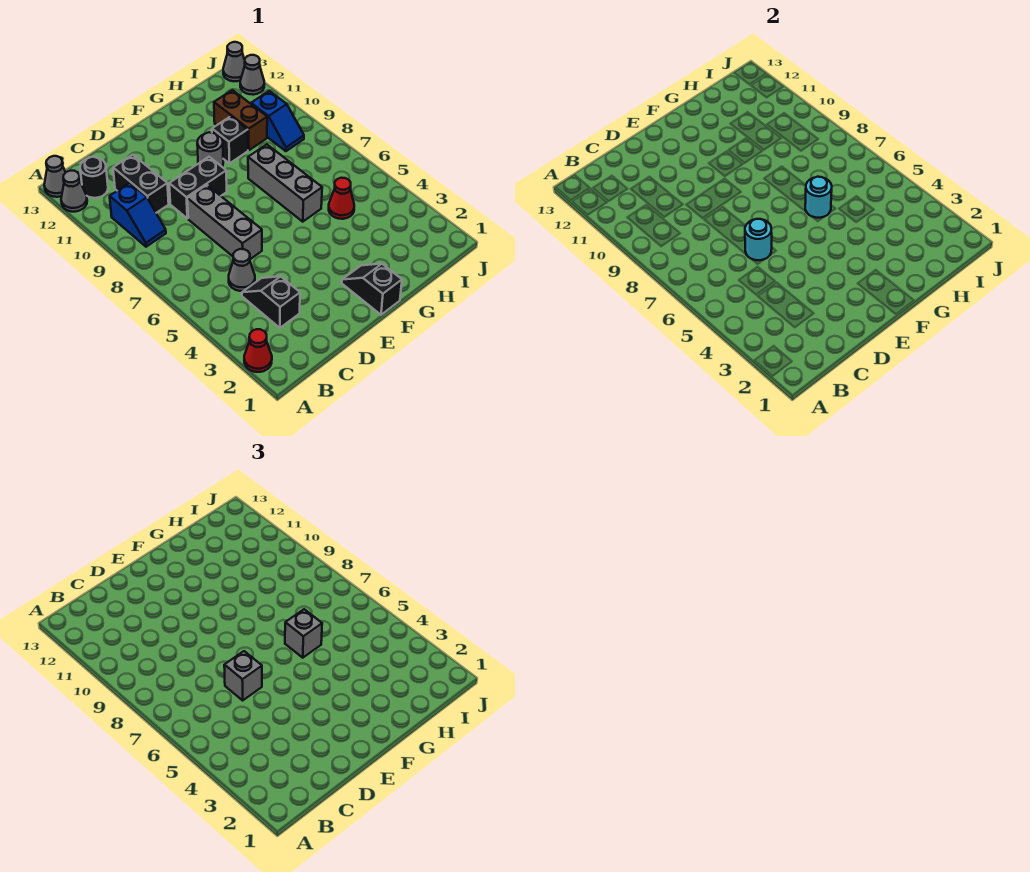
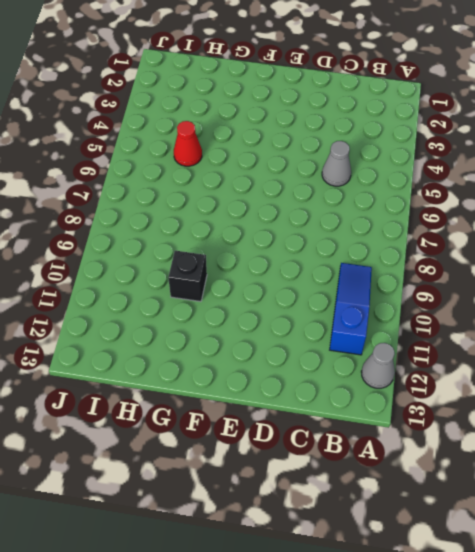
blue 1x3 slope [330,263,372,355] -> blue 1x2 slope [110,183,166,247]
none -> red 1x1 cone [244,329,272,372]
none -> grey 1x1 cone [44,156,66,197]
none -> black 1x1 round brick [80,157,108,198]

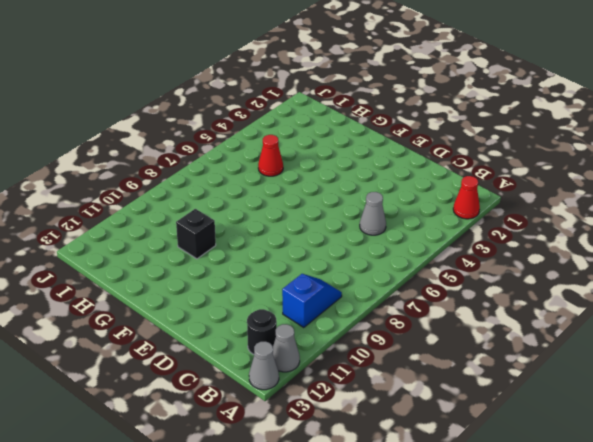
none -> black 1x2 slope [242,276,300,328]
none -> black 1x2 brick [113,155,169,213]
none -> grey 1x3 brick [187,185,262,259]

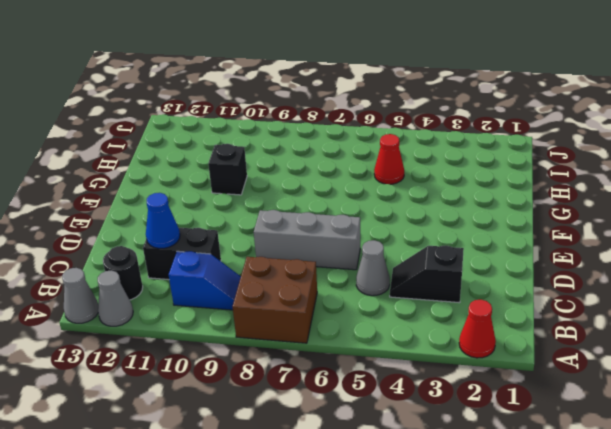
brown 2x2 brick [233,257,317,343] -> none
blue 1x1 cone [146,193,180,249] -> none
none -> black 1x2 brick [169,157,227,219]
none -> black 1x2 slope [342,264,402,315]
none -> grey 1x1 round brick [197,132,223,167]

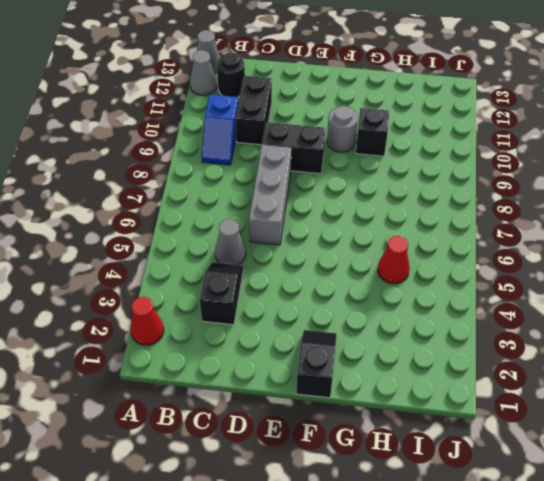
none -> grey 1x3 brick [248,144,322,222]
none -> brown 1x2 brick [214,90,267,150]
none -> blue 1x2 slope [251,91,304,151]

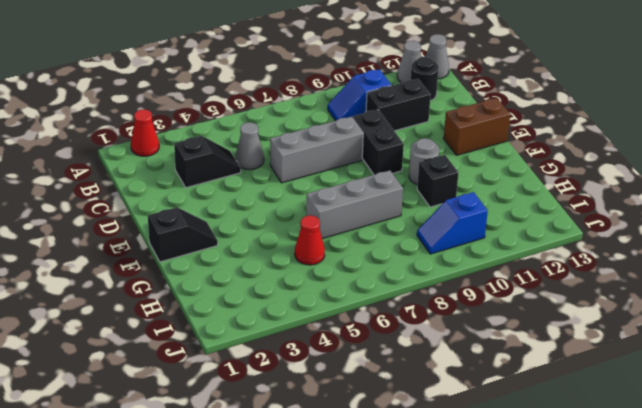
brown 1x2 brick [444,98,510,155] -> brown 1x2 brick moved to [214,90,267,150]
none -> grey 1x1 cone [240,55,264,95]
none -> grey 1x1 cone [223,42,245,81]
none -> cyan 1x1 round brick [745,219,772,260]

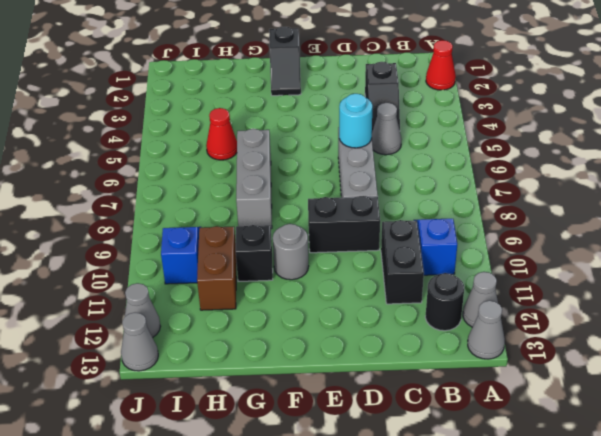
none -> cyan 1x1 round brick [805,177,832,218]
none -> grey 1x1 brick [224,651,262,700]
none -> grey 1x1 brick [285,609,322,658]

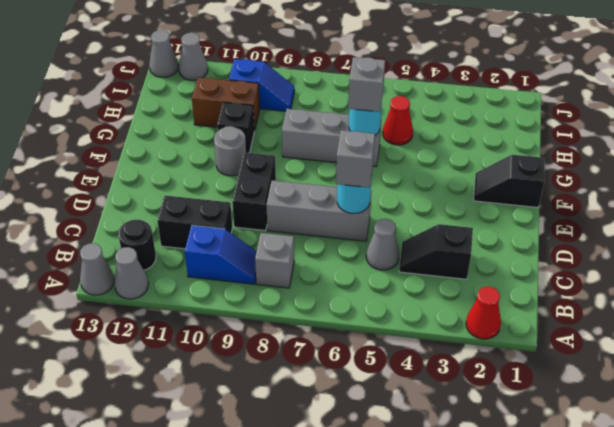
grey 1x1 brick [255,233,294,288] -> none

